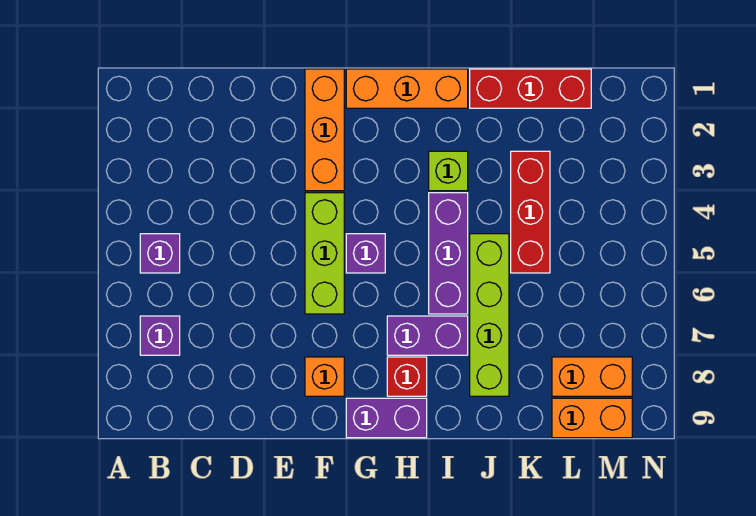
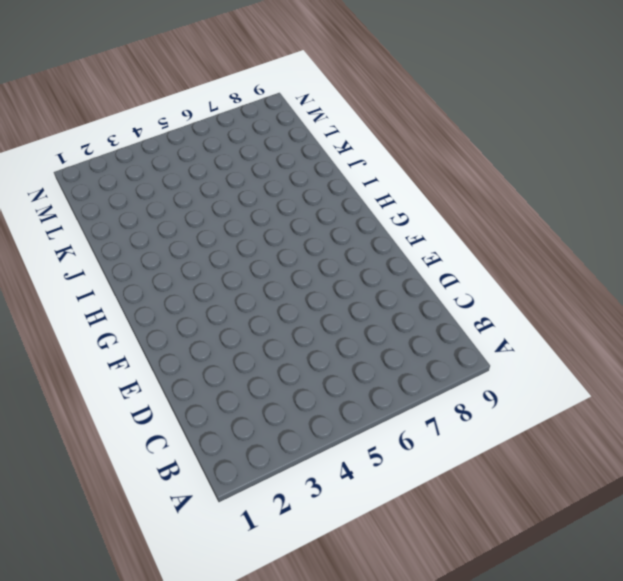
none -> purple 1x1 brick [140,234,180,273]
none -> purple 1x1 brick [140,316,180,355]
none -> orange 1x3 brick [305,69,344,191]

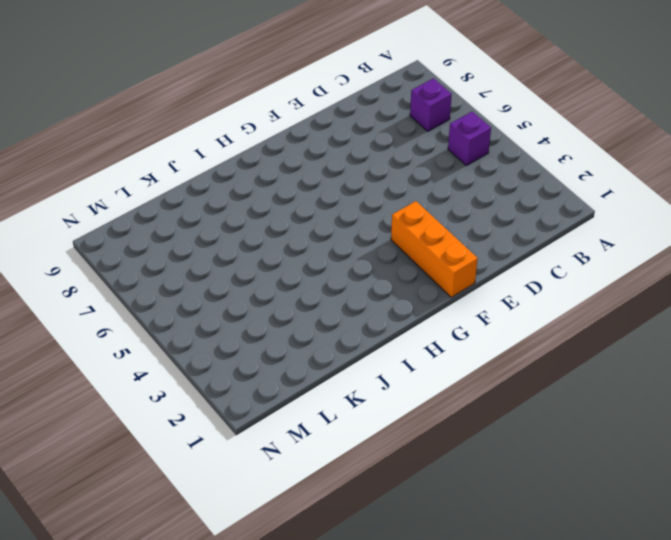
none -> lime 1x3 brick [305,193,344,314]
none -> orange 1x1 brick [305,357,344,396]
none -> orange 1x3 brick [346,69,468,108]

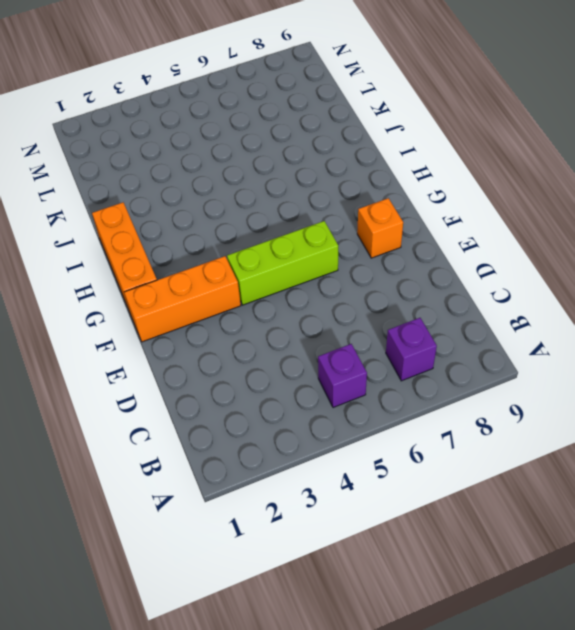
none -> purple 1x1 brick [346,234,385,273]
none -> purple 1x2 brick [346,398,427,438]
none -> purple 1x2 brick [387,316,468,355]

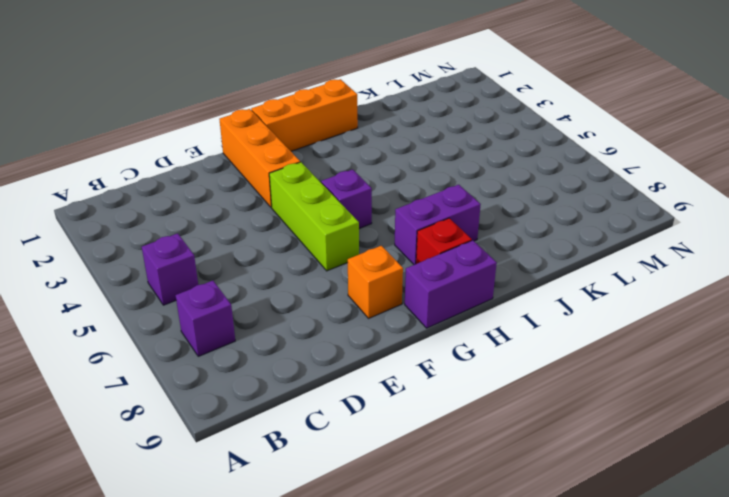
none -> lime 1x1 brick [429,151,468,191]
none -> purple 1x3 brick [429,193,468,314]
none -> red 1x3 brick [470,69,591,108]

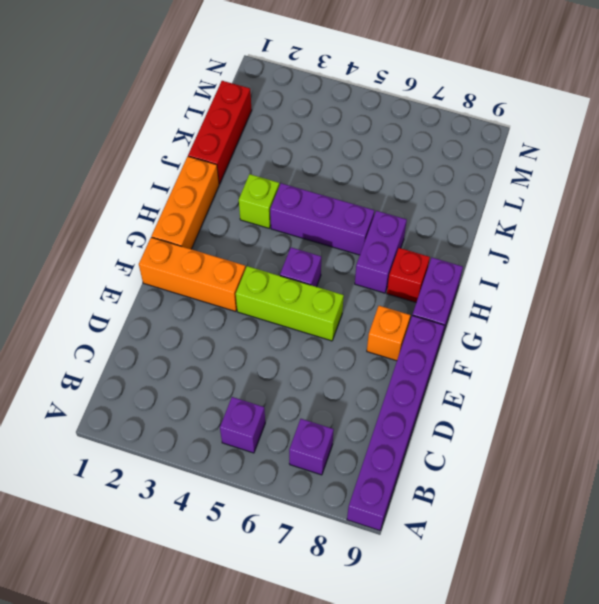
purple 1x6 brick [347,316,444,531] -> none
none -> lime 1x4 brick [470,234,509,396]
none -> red 1x3 brick [511,151,550,273]
none -> orange 1x2 brick [552,357,632,396]

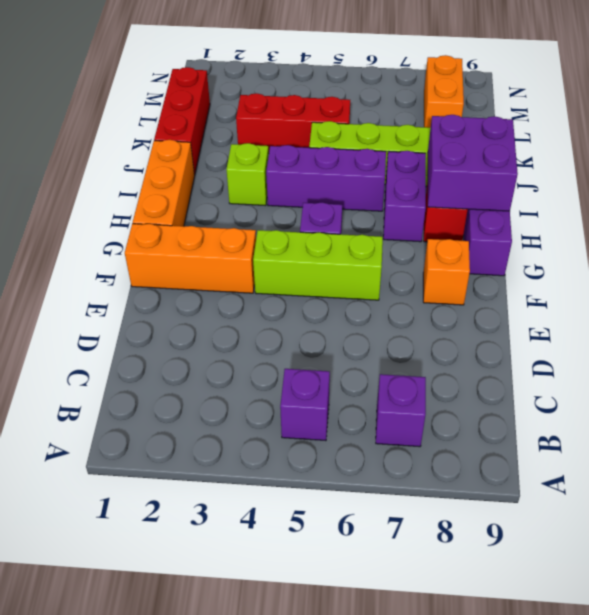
purple 2x2 brick [428,115,518,211] -> none
none -> orange 1x2 brick [552,398,632,438]

